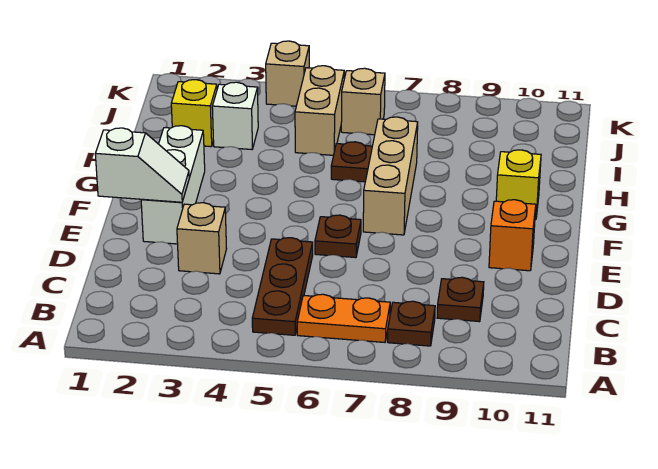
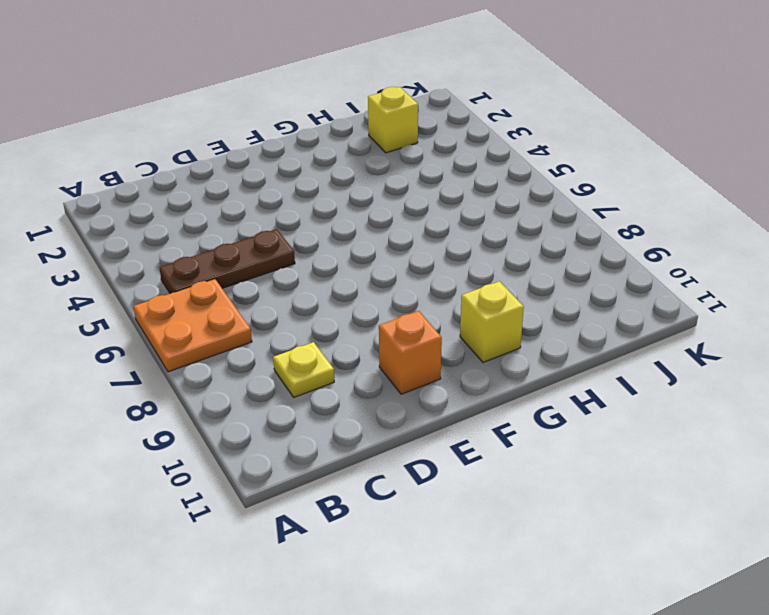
orange 2x2 plate [133,279,252,372] -> orange 1x2 plate [297,294,390,342]
yellow 1x1 plate [273,342,334,397] -> brown 1x1 plate [437,277,484,322]
none -> brown 1x1 plate [388,301,435,346]
none -> tan 1x1 brick [177,203,227,274]
none -> white 1x3 brick [141,126,205,244]

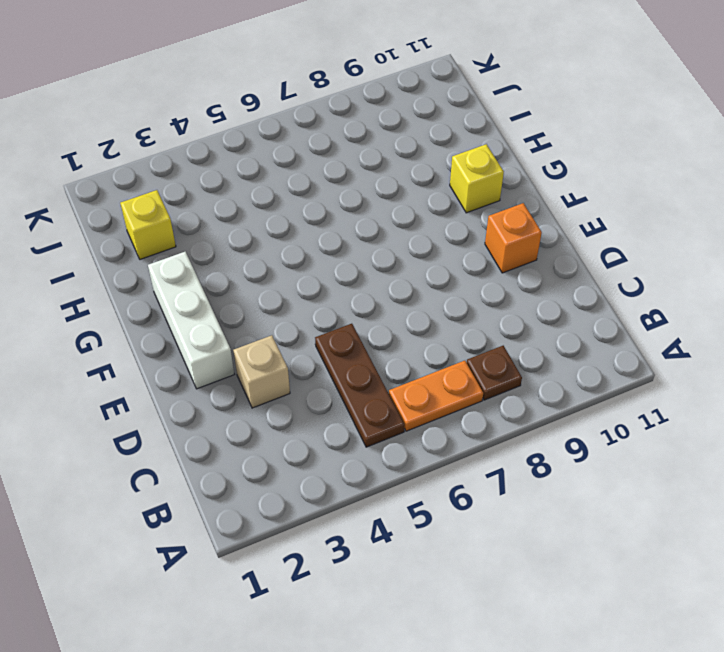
none -> brown 1x1 plate [437,277,484,322]
none -> brown 1x1 plate [315,215,361,258]
none -> tan 1x3 brick [363,117,418,235]

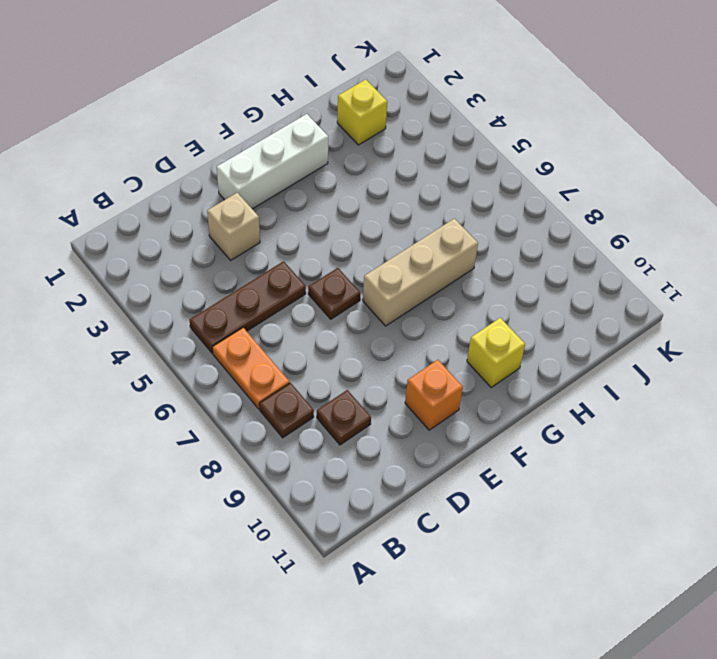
none -> brown 1x1 plate [331,142,372,182]
none -> white 1x1 brick [212,82,258,150]
none -> tan 1x2 brick [295,66,344,155]

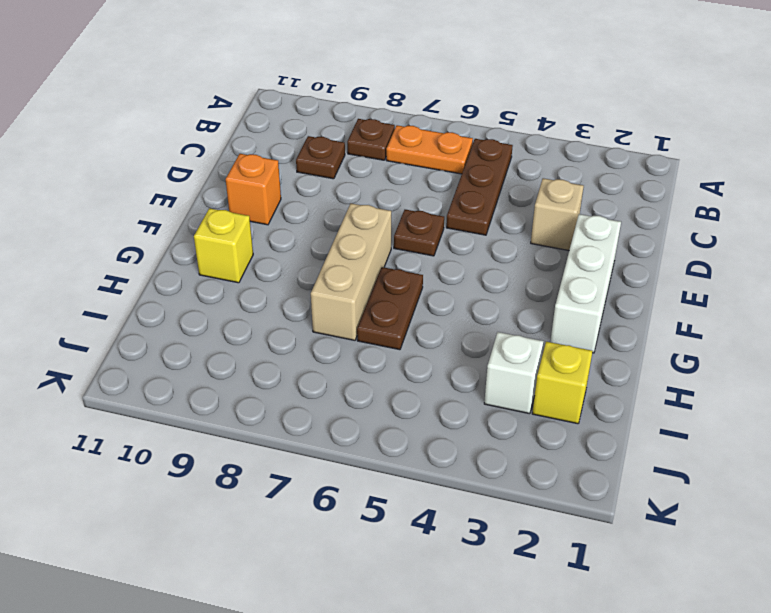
brown 1x2 plate [357,267,423,350] -> brown 1x1 plate [331,142,372,182]
none -> tan 1x2 brick [295,66,344,155]
none -> tan 1x1 brick [341,68,385,135]
none -> tan 1x1 brick [266,41,309,106]

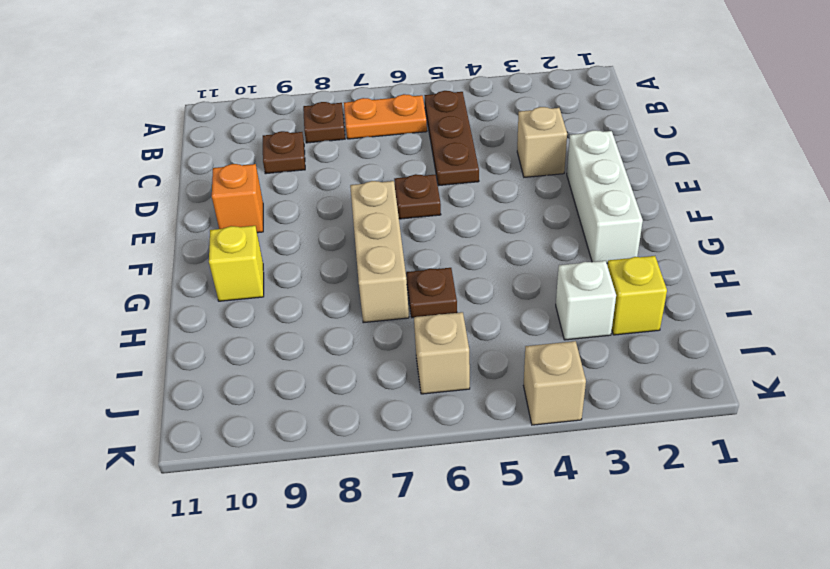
none -> tan 1x2 brick [295,66,344,155]
none -> white 1x2 slope [95,128,189,202]

